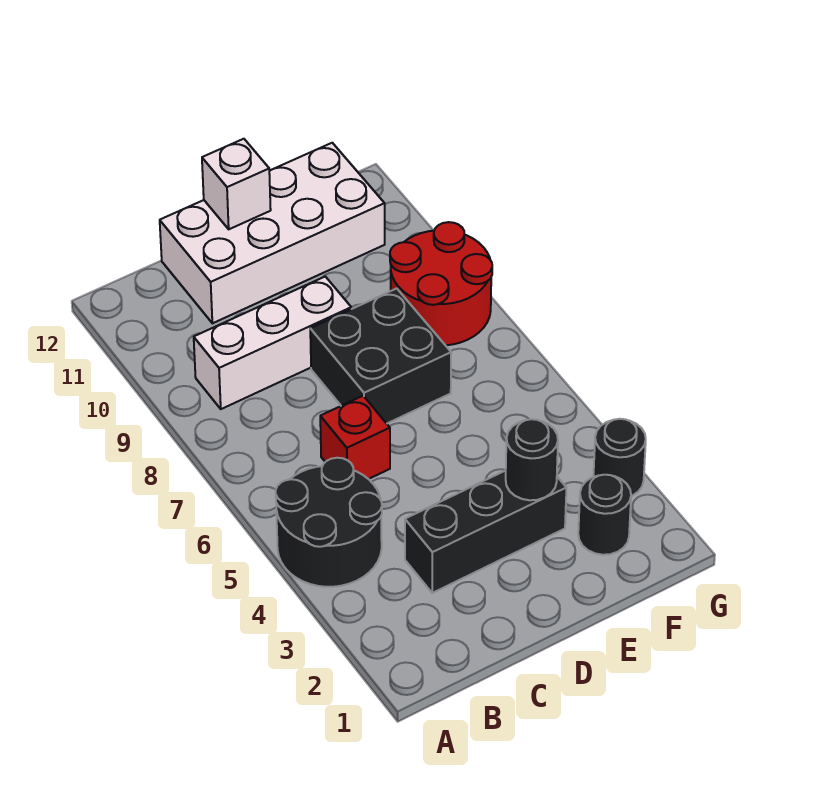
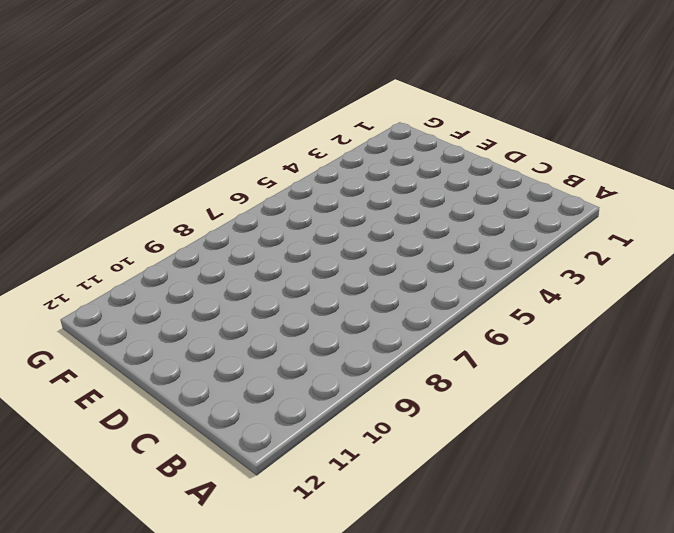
none -> black 2x2 round brick [276,458,382,587]
none -> white 1x3 brick [194,277,351,409]

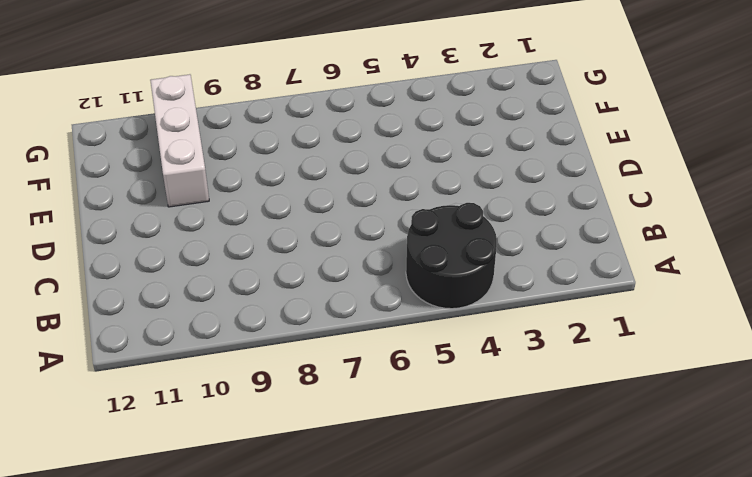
white 1x3 brick [150,74,209,207] -> white 1x3 brick moved to [194,277,351,409]
none -> black 1x3 brick [405,471,566,593]
none -> red 1x1 brick [320,396,390,479]

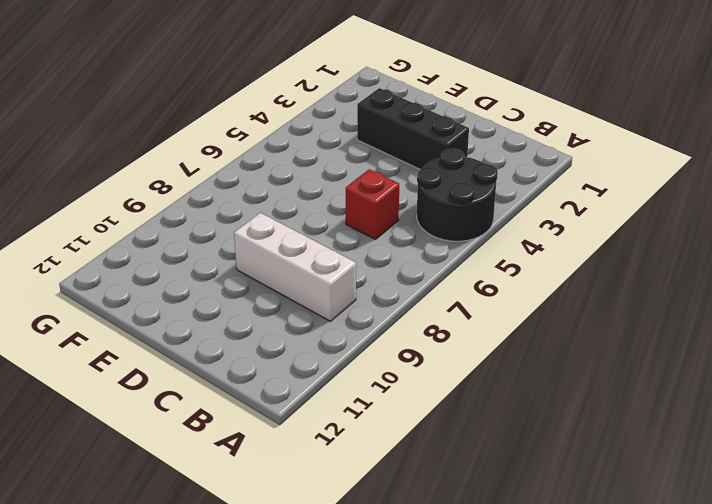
none -> white 2x4 brick [160,143,385,323]
none -> black 2x2 brick [310,288,451,424]

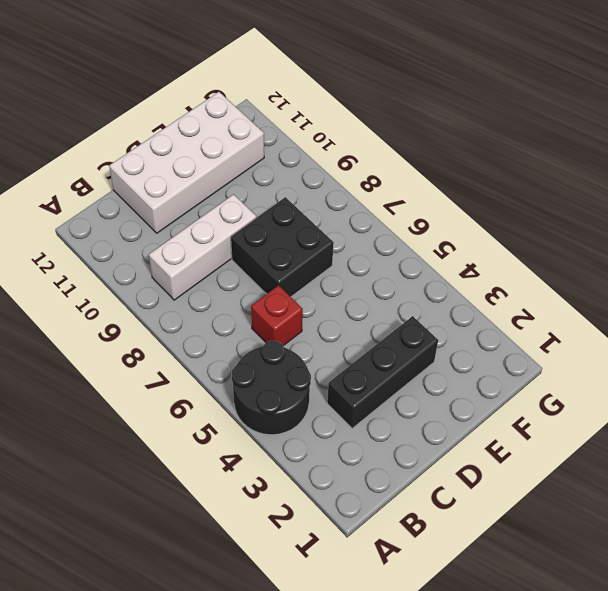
none -> black 1x1 round brick [578,475,631,555]
none -> red 2x2 round brick [390,222,492,345]

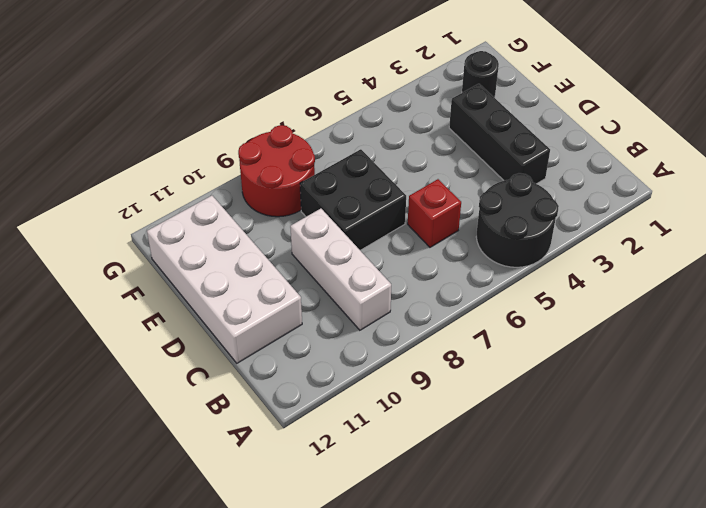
none -> black 1x1 round brick [593,419,646,496]
none -> white 1x1 brick [202,139,271,229]

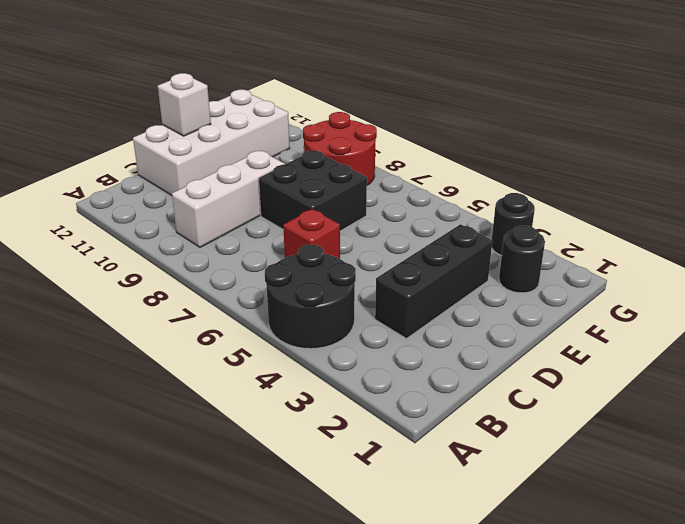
none -> black 1x1 round brick [506,419,558,500]

